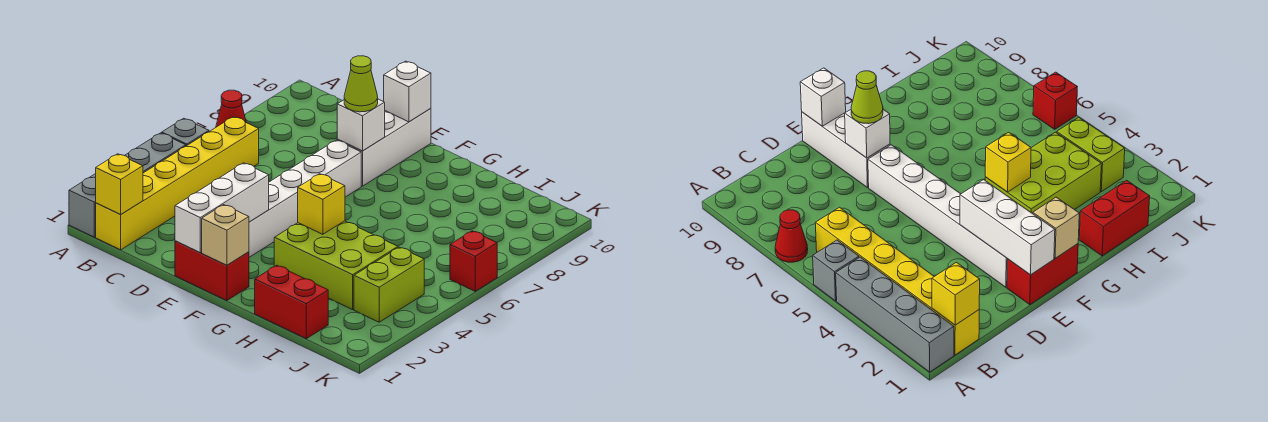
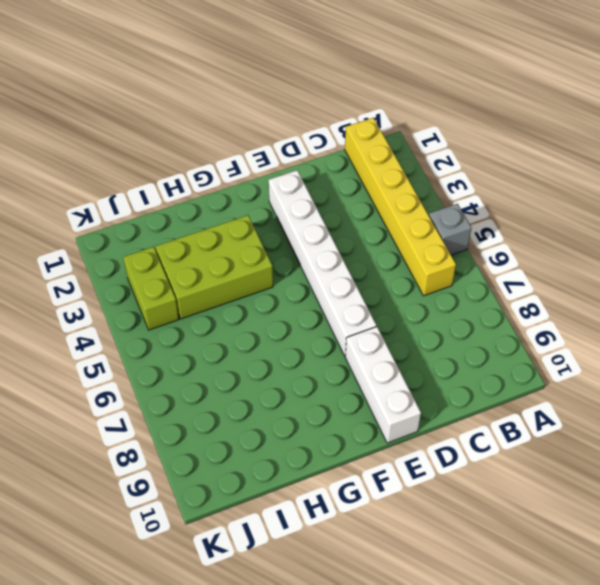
none -> grey 1x4 brick [69,133,186,237]
none -> red 1x1 cone [216,90,246,127]
none -> red 1x2 brick [175,241,249,301]

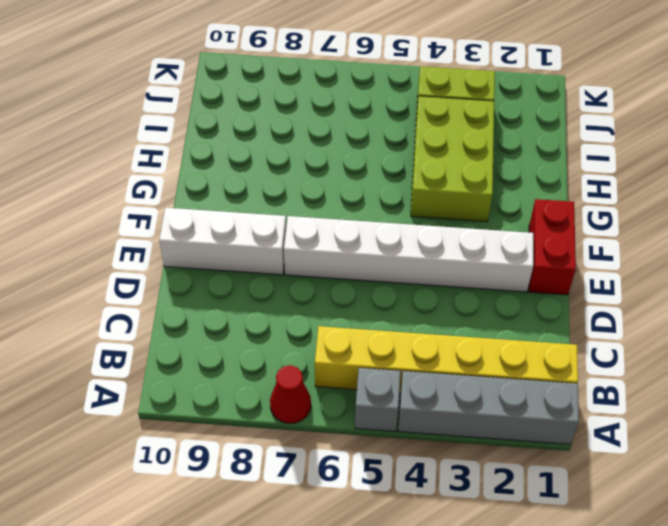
none -> red 1x2 brick [255,265,328,339]
none -> red 1x1 brick [450,231,497,291]
none -> yellow 1x1 brick [96,154,143,215]

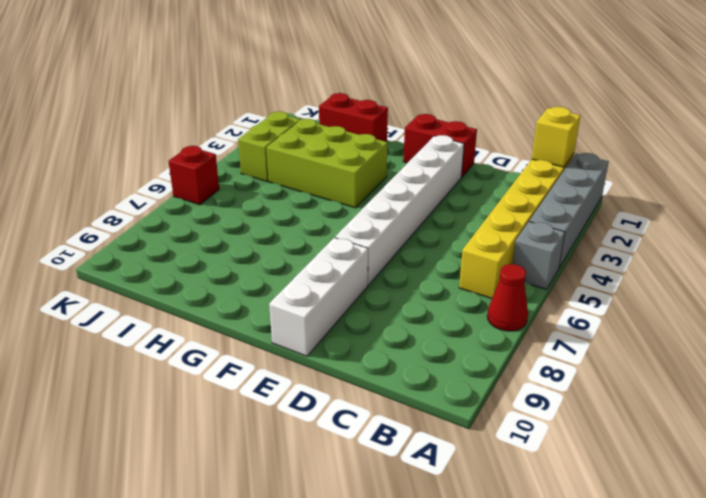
none -> white 1x3 brick [175,163,269,252]
none -> white 1x1 brick [337,99,385,151]
none -> white 1x1 brick [384,61,431,122]

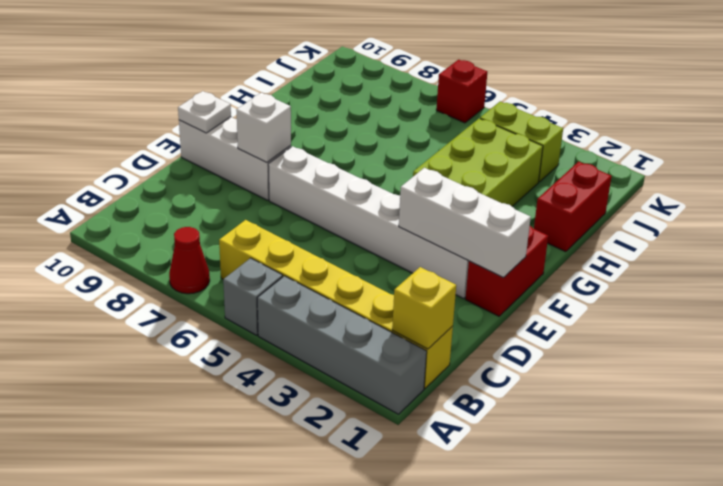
white 1x1 plate [178,91,231,133] -> white 1x1 brick [384,61,431,122]
none -> tan 1x1 brick [202,205,249,265]
none -> yellow 1x1 brick [298,174,345,234]
none -> lime 1x1 cone [344,56,378,112]

